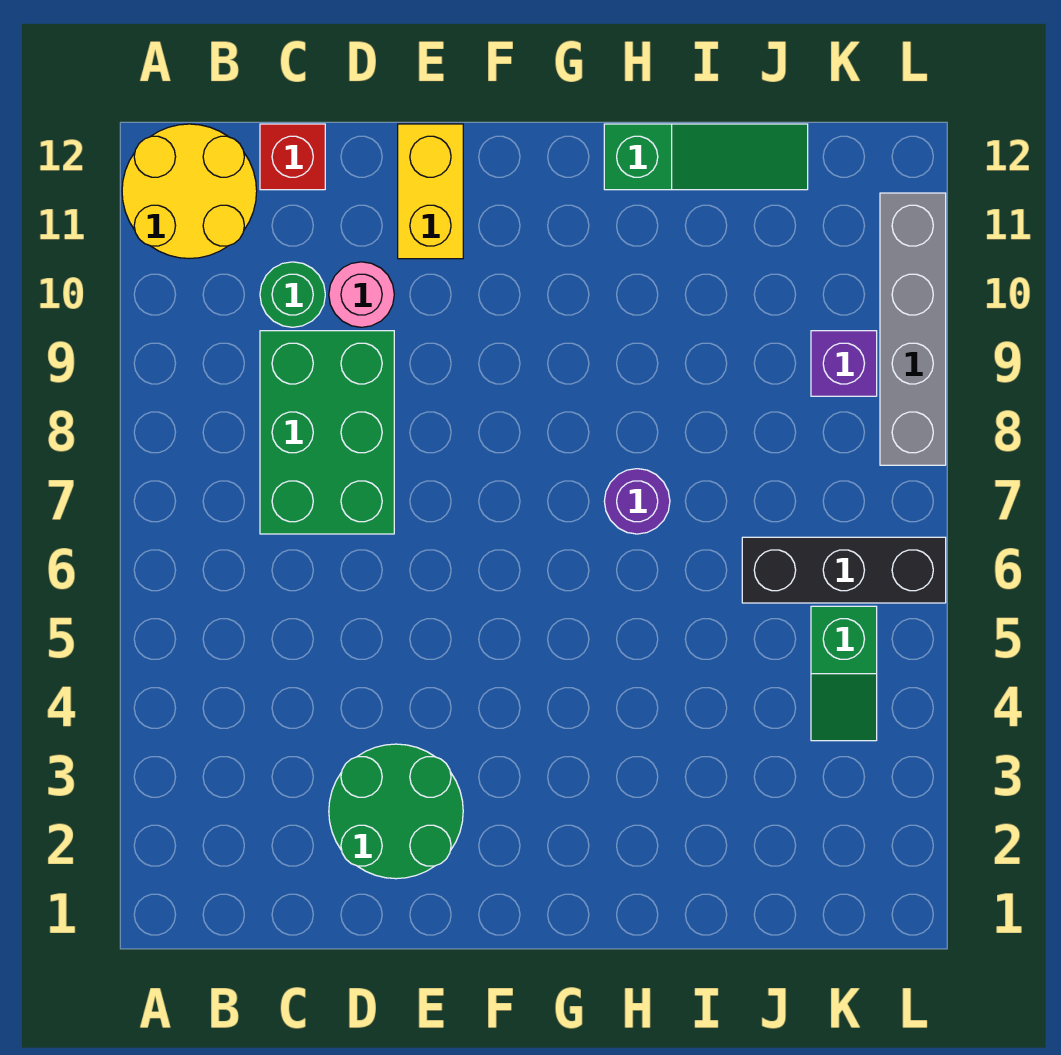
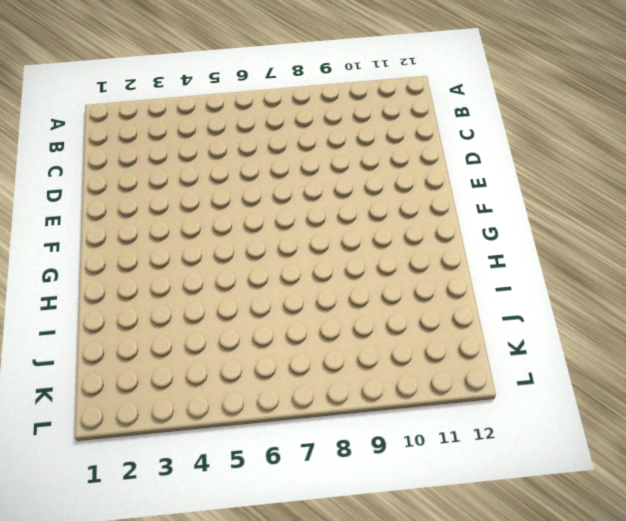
none -> yellow 2x2 round brick [122,124,257,259]
none -> green 2x3 brick [260,331,394,534]
none -> green 1x1 round brick [260,262,325,327]

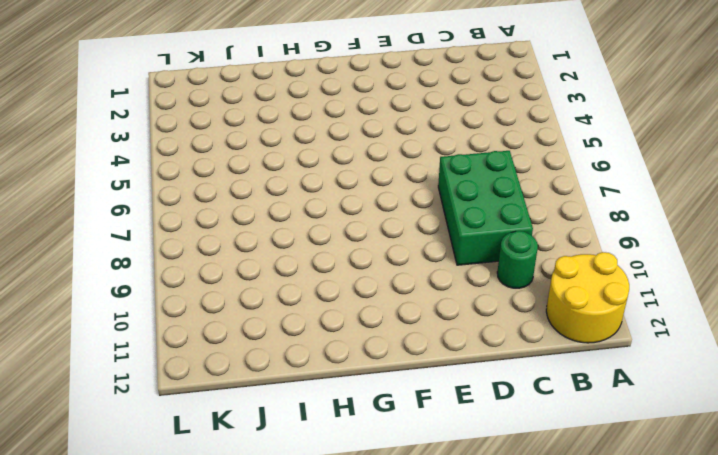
none -> red 1x1 brick [260,124,325,190]
none -> green 2x2 round brick [329,744,463,879]
none -> pink 1x1 round brick [329,262,394,327]

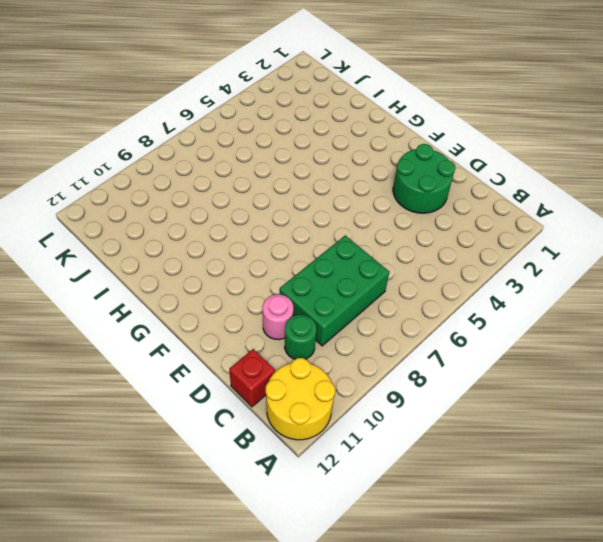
none -> yellow 1x2 brick [398,124,463,259]
none -> purple 1x1 round brick [604,469,670,534]
none -> green 1x3 slope [604,124,808,190]

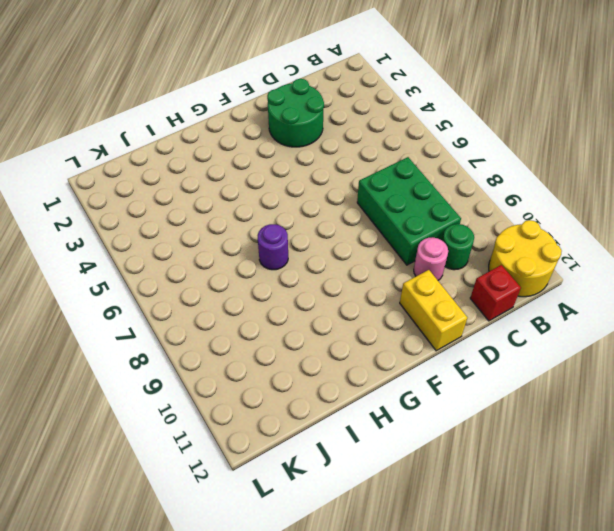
none -> green 1x3 slope [604,124,808,190]
none -> black 1x3 brick [742,537,946,603]
none -> green 1x2 slope [811,606,877,741]

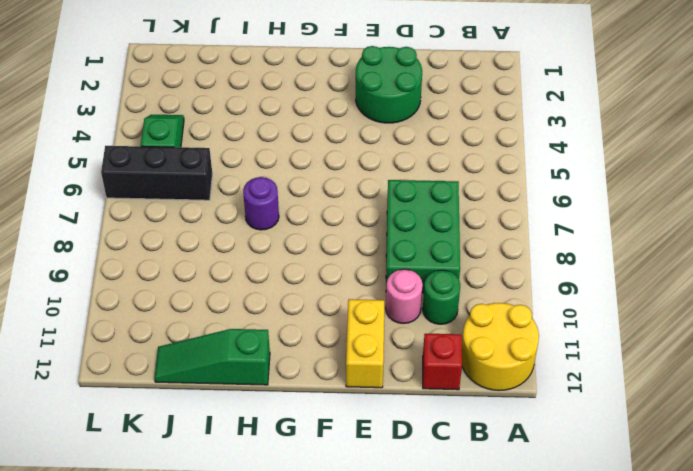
none -> purple 1x1 brick [811,331,877,396]
none -> grey 1x4 brick [880,193,946,465]

